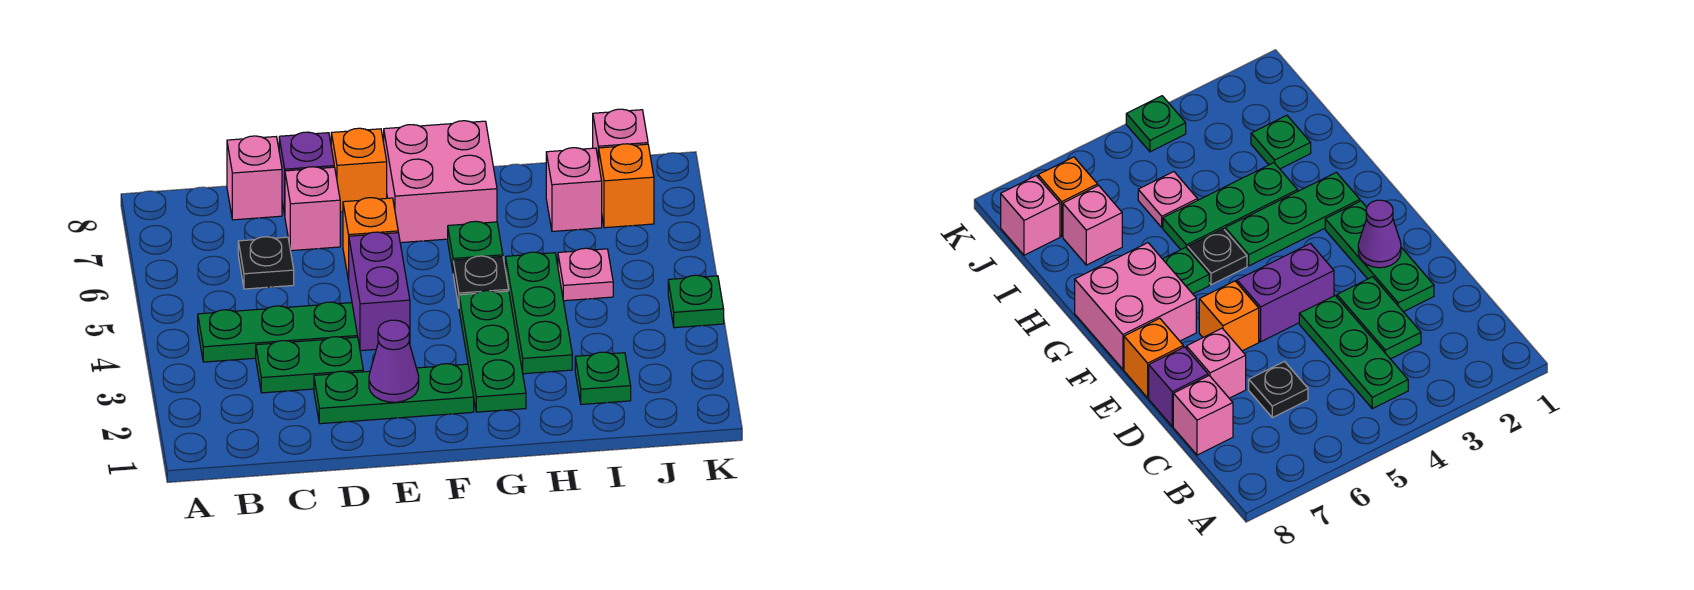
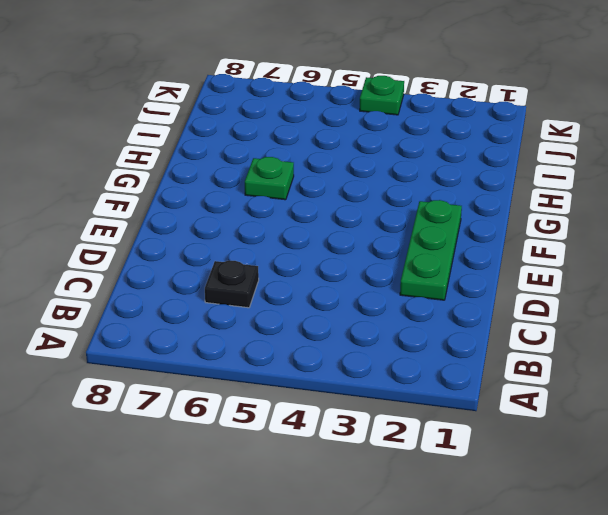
none -> green 1x3 plate [198,302,358,362]
none -> green 1x2 plate [256,337,363,393]
none -> pink 1x1 brick [227,136,282,220]

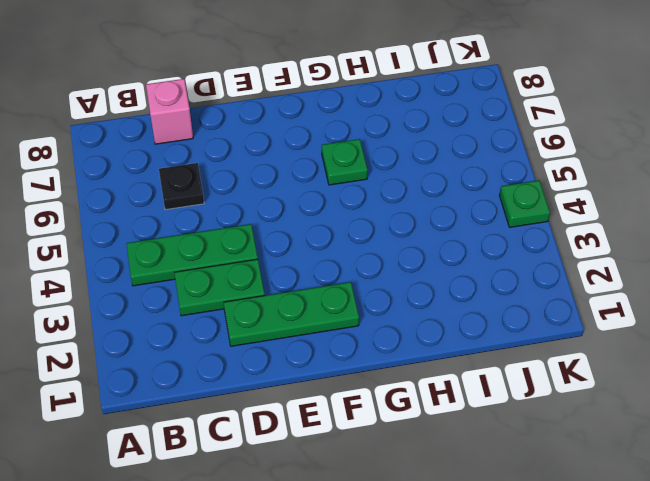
none -> pink 1x1 brick [285,167,340,251]
none -> purple 1x1 brick [279,132,334,215]
none -> purple 1x2 brick [349,232,410,351]

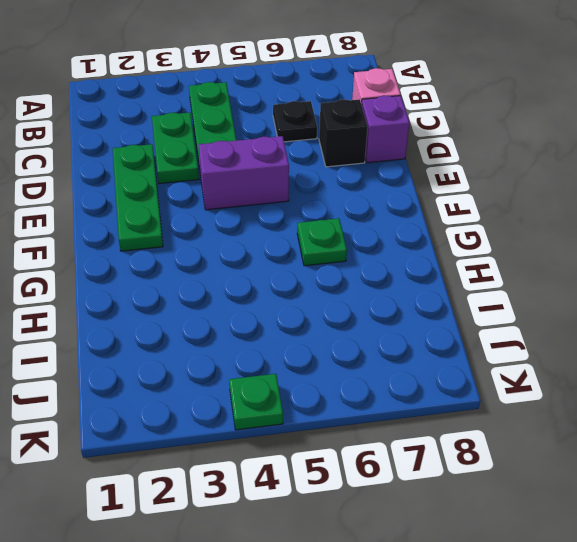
black 1x1 brick [319,99,368,167] -> pink 1x1 brick [285,167,340,251]
none -> orange 1x1 brick [343,198,398,281]
none -> orange 1x1 brick [331,128,387,212]
none -> pink 2x2 brick [384,121,497,243]

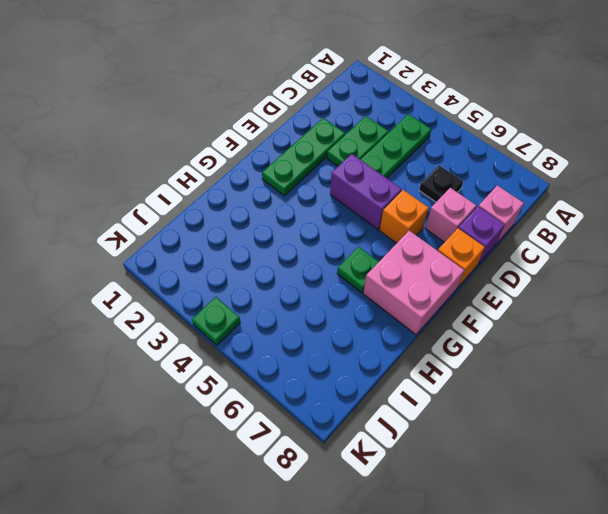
none -> green 1x3 plate [459,291,526,412]
none -> black 1x1 plate [453,256,509,306]
none -> green 1x3 plate [506,252,572,374]

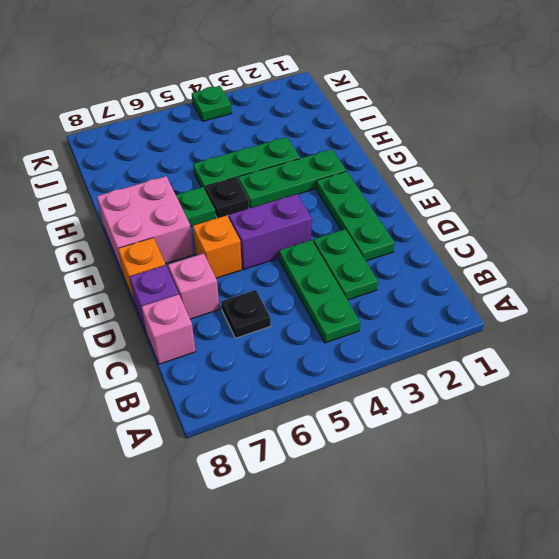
none -> green 1x1 plate [575,352,631,404]
none -> pink 1x1 plate [558,248,613,301]
none -> pink 1x1 brick [546,148,602,231]

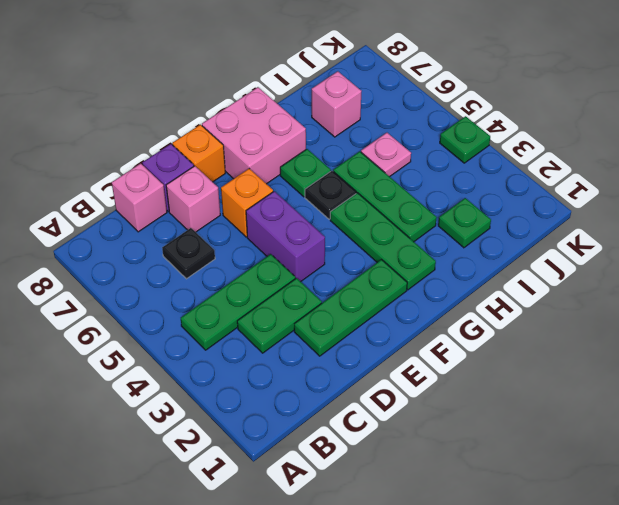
none -> orange 1x1 brick [599,144,654,228]
none -> pink 1x1 brick [593,109,648,162]
none -> purple 1x1 cone [369,320,419,402]

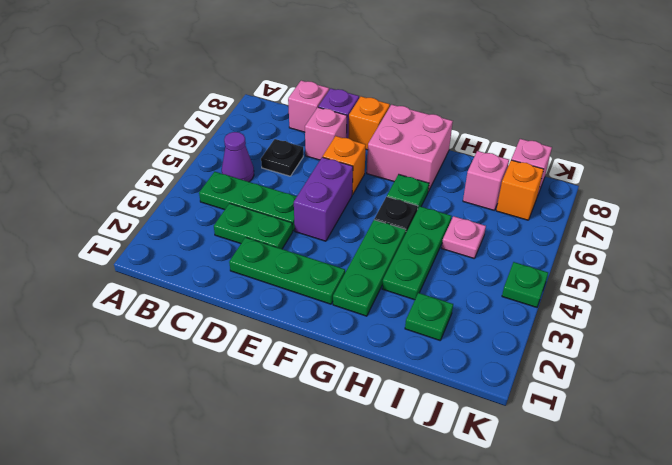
purple 1x1 cone [222,132,254,182] -> purple 1x1 cone moved to [369,320,419,402]

